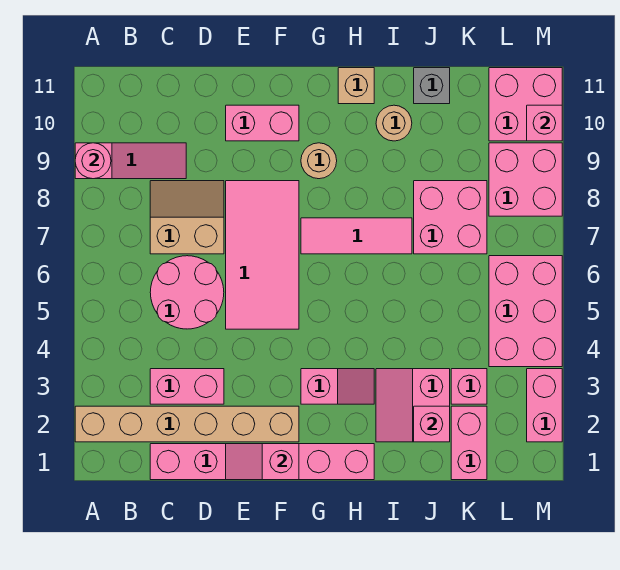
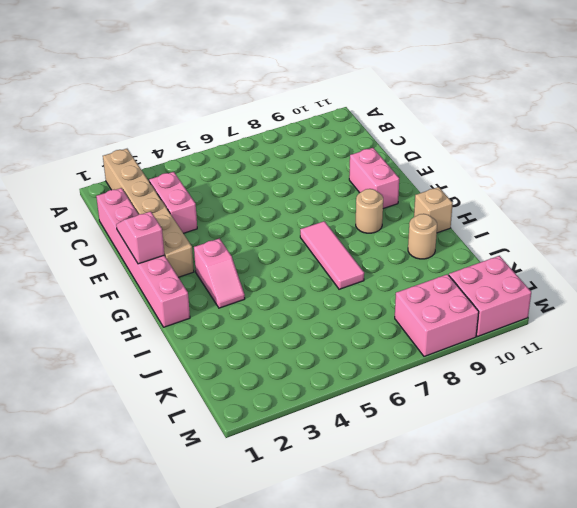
none -> pink 1x3 slope [75,143,186,179]
none -> pink 2x2 round brick [150,256,224,329]
none -> tan 2x2 slope [150,181,224,254]

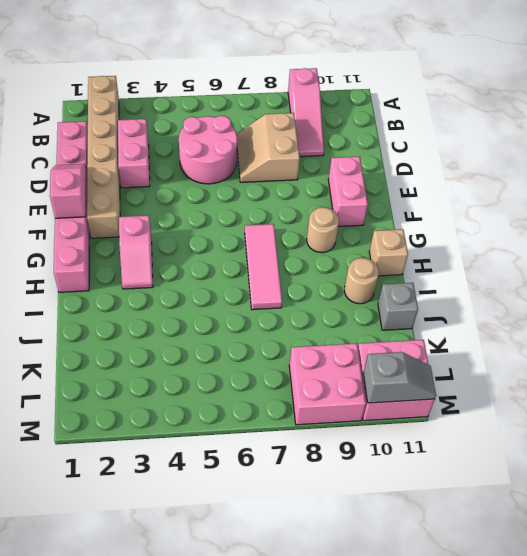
tan 2x2 slope [237,113,300,182] -> tan 2x2 slope turned to [150,181,224,254]
grey 1x2 slope [363,352,436,403] -> pink 1x1 brick [527,105,562,141]
none -> pink 2x4 tile [226,181,299,329]
none -> pink 2x2 slope [376,369,450,442]
none -> pink 2x2 brick [414,181,487,254]

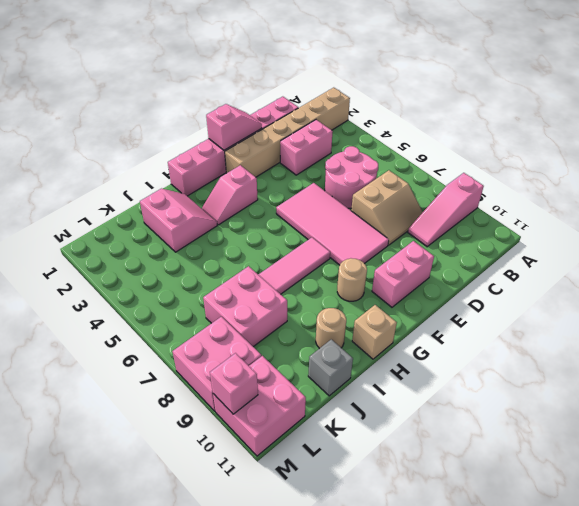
none -> pink 1x2 brick [451,406,487,480]
none -> pink 1x1 brick [451,369,487,404]
none -> pink 2x3 brick [489,256,562,367]

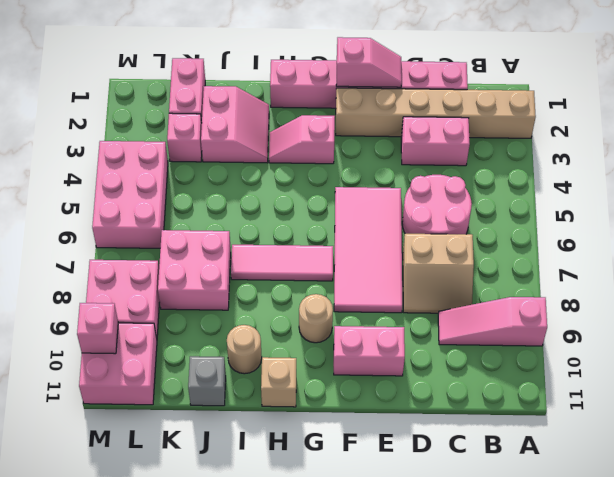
none -> pink 1x2 brick [527,369,562,442]
none -> pink 1x1 round brick [75,143,111,179]
none -> pink 1x1 brick [414,406,450,442]

